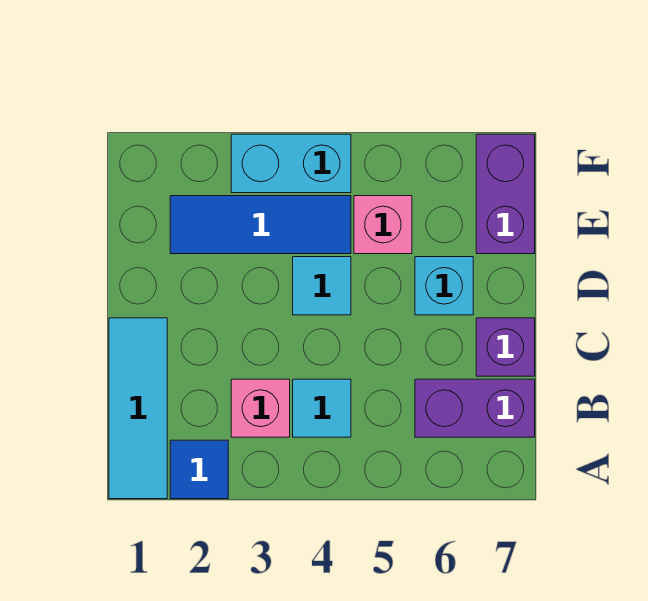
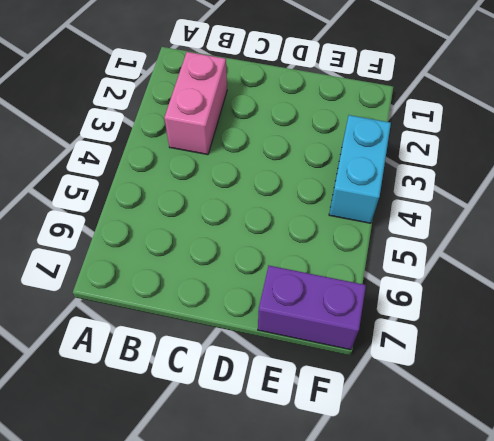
pink 1x2 brick [164,52,227,155] -> pink 1x1 brick [231,379,290,437]
none -> cyan 1x3 tile [109,318,167,499]
none -> blue 1x1 tile [170,440,228,499]
none -> cyan 1x1 tile [293,379,351,437]

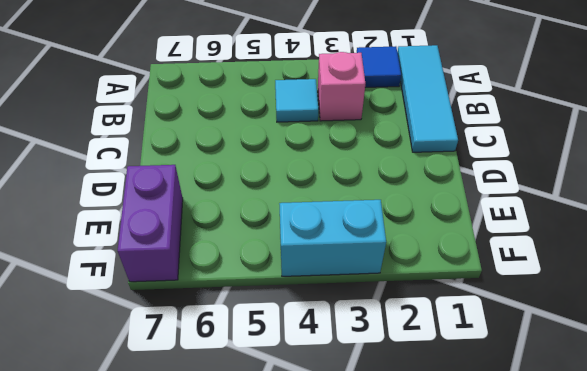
none -> purple 1x2 brick [415,379,535,437]
none -> purple 1x1 brick [476,318,535,376]
none -> cyan 1x1 tile [293,257,351,315]

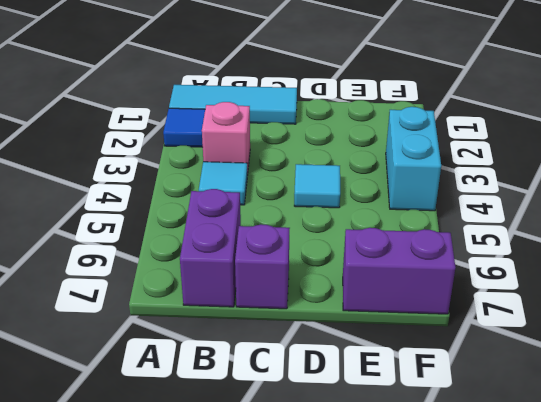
none -> cyan 1x1 brick [415,257,473,315]
none -> blue 1x3 tile [170,196,351,254]
none -> pink 1x1 brick [354,196,412,254]

